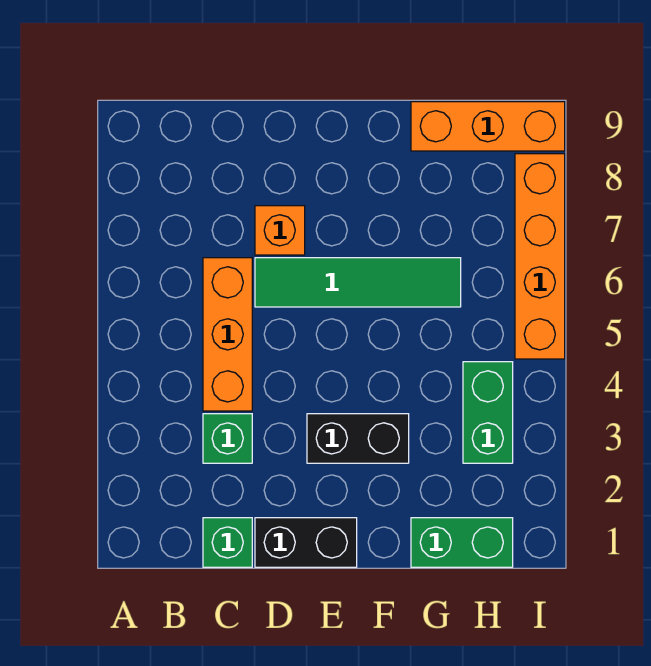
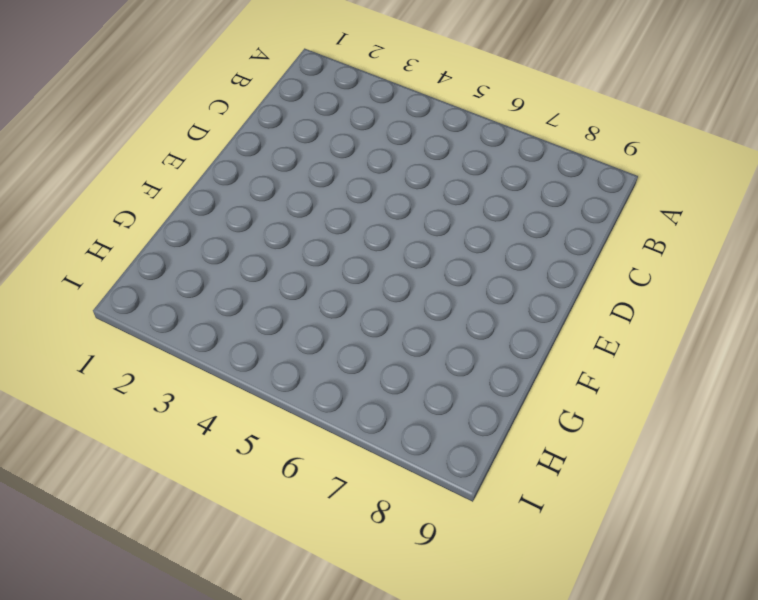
none -> green 1x1 brick [203,518,252,567]
none -> green 1x1 brick [203,414,252,463]

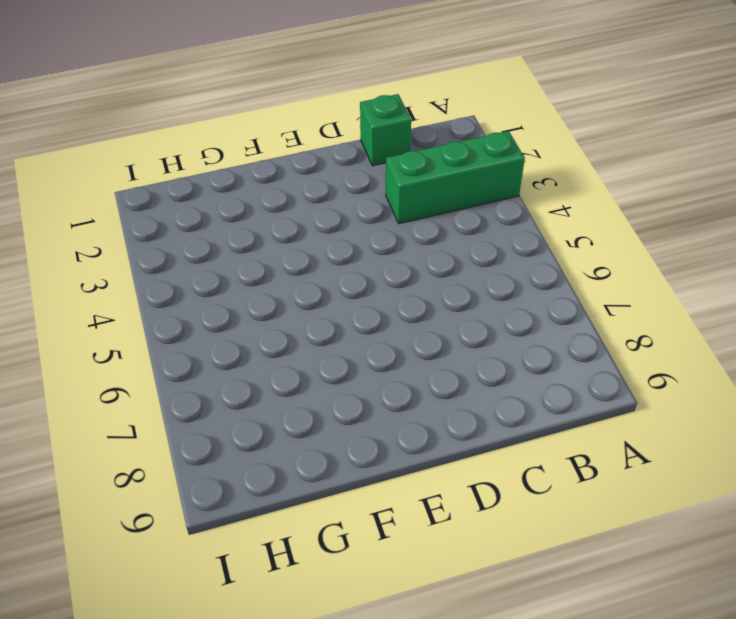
green 1x3 brick [386,131,525,224] -> green 1x1 brick [203,414,252,463]
none -> orange 1x3 brick [203,258,252,411]
none -> black 1x2 brick [255,518,357,567]

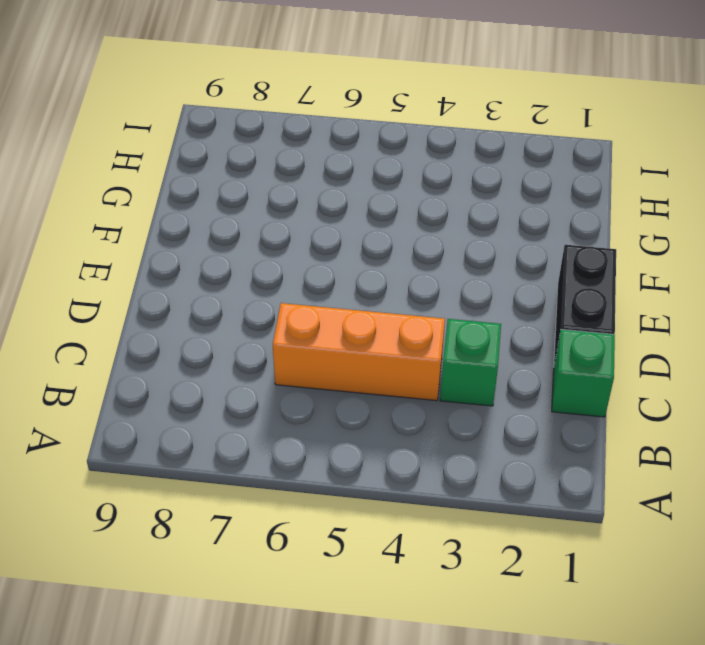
none -> green 1x4 tile [255,258,461,307]
none -> orange 1x1 brick [255,206,305,255]

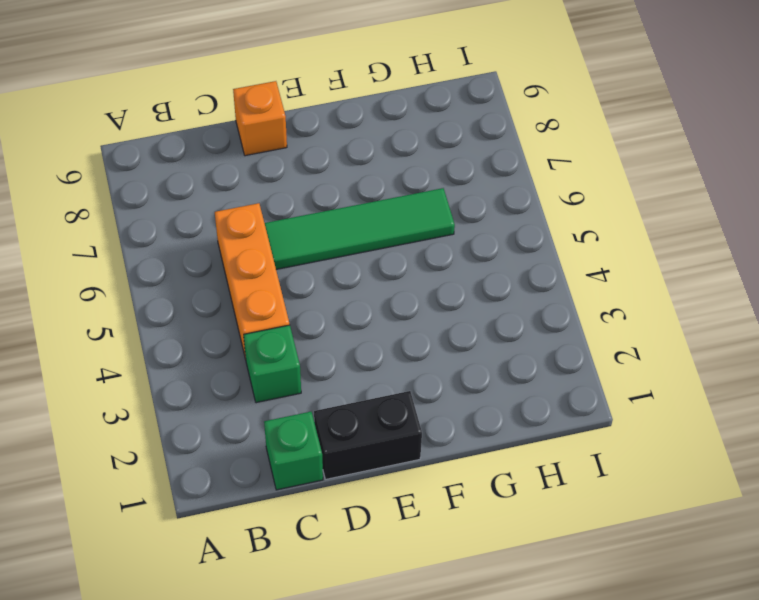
orange 1x1 brick [233,81,287,156] -> orange 1x1 brick moved to [255,206,305,255]
none -> black 1x2 brick [307,414,409,463]
none -> green 1x2 brick [411,518,513,567]

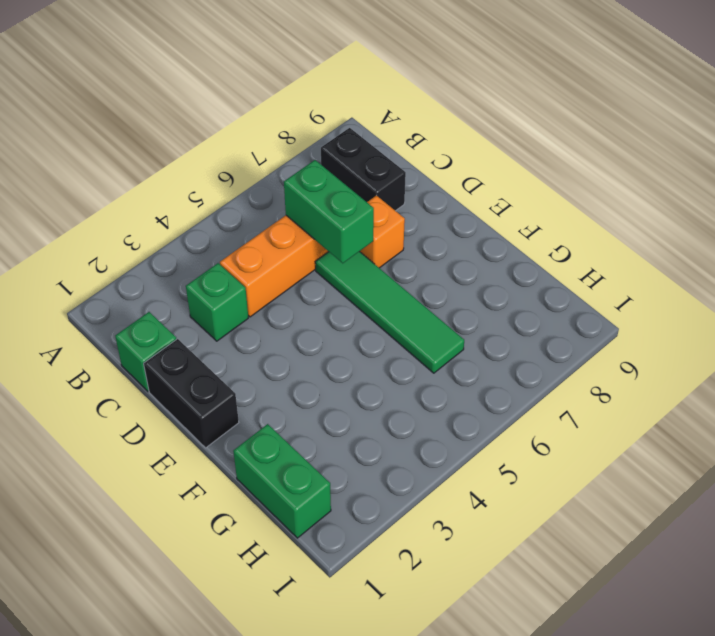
black 1x2 brick [321,128,406,211] -> black 1x2 brick moved to [307,414,409,463]
green 1x2 brick [284,160,374,263] -> green 1x2 brick turned to [463,362,513,463]
none -> orange 1x3 brick [411,102,565,151]
none -> orange 1x4 brick [515,154,565,359]

